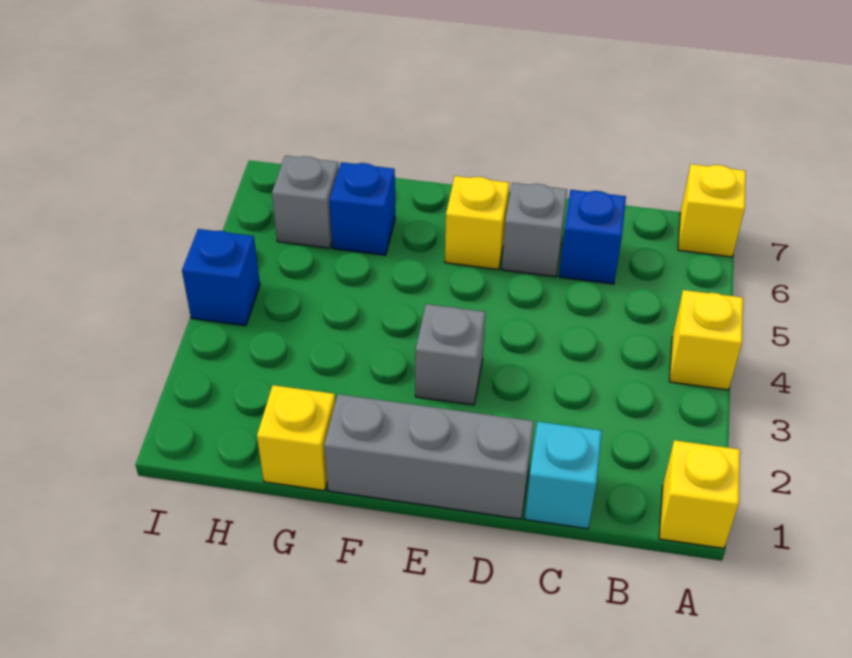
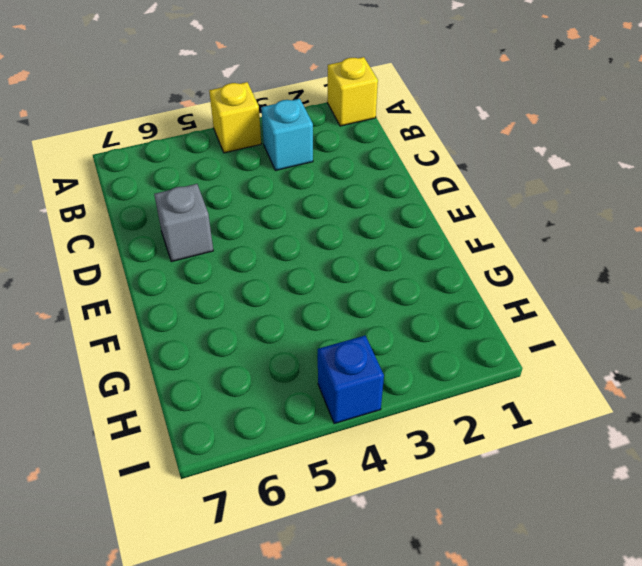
cyan 1x1 brick [261,99,313,171] -> cyan 1x1 brick moved to [525,422,602,529]
none -> yellow 1x1 brick [678,164,746,257]
none -> blue 1x1 brick [559,190,626,284]
none -> grey 1x3 brick [324,394,534,519]

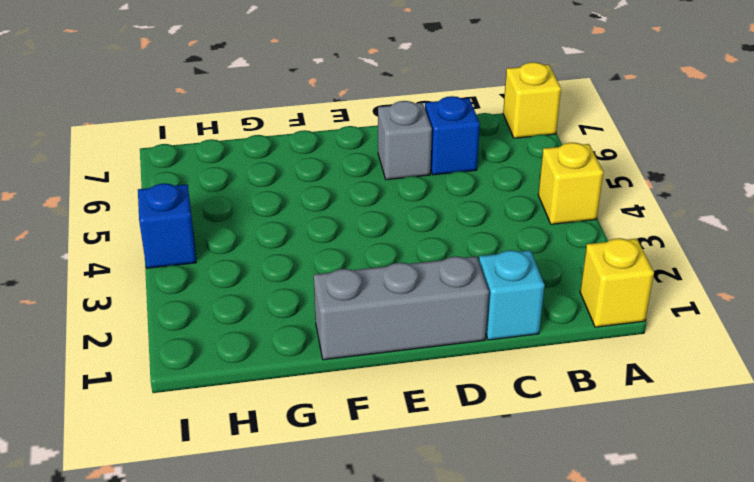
none -> grey 1x1 brick [415,304,485,405]
none -> yellow 1x1 brick [445,176,509,270]
none -> yellow 1x1 brick [257,385,335,491]

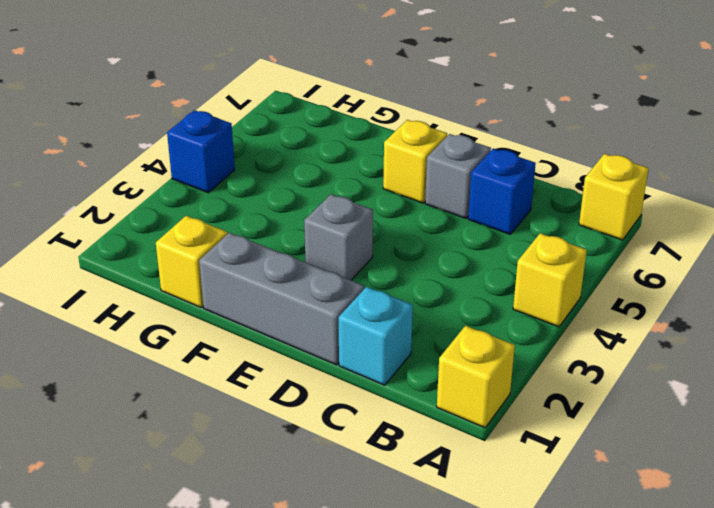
none -> blue 1x1 brick [329,162,395,255]
none -> grey 1x1 brick [272,156,339,248]

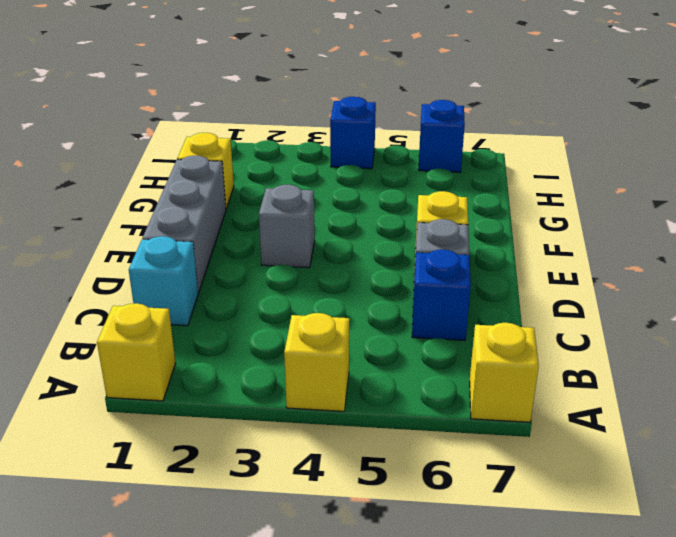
blue 1x1 brick [419,100,465,172] -> blue 1x1 brick moved to [329,162,395,255]
none -> grey 1x1 brick [272,156,339,248]

